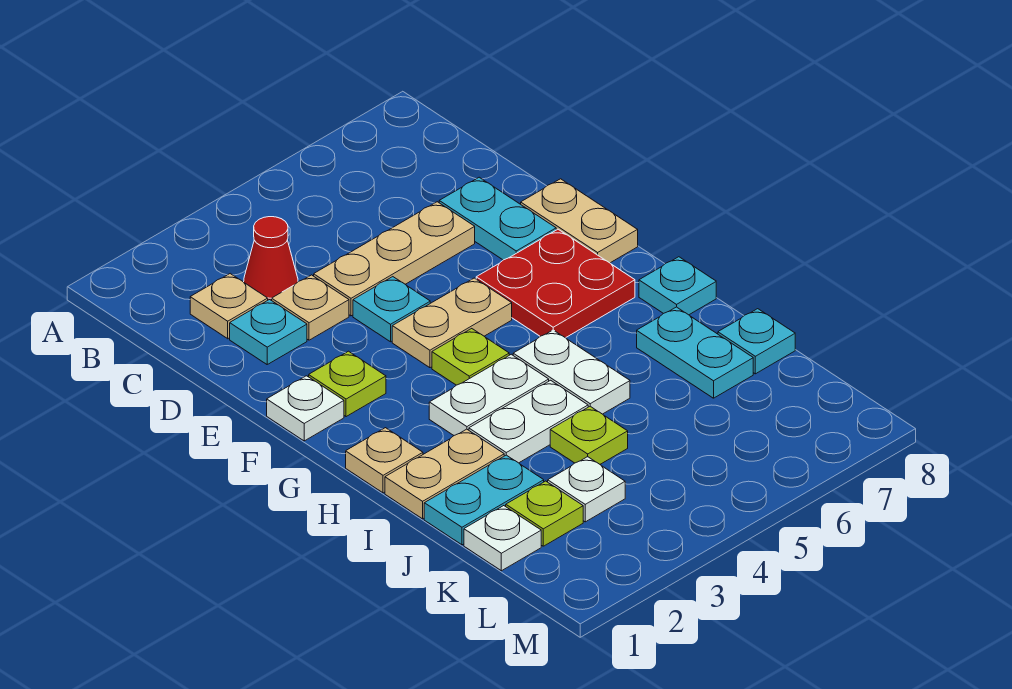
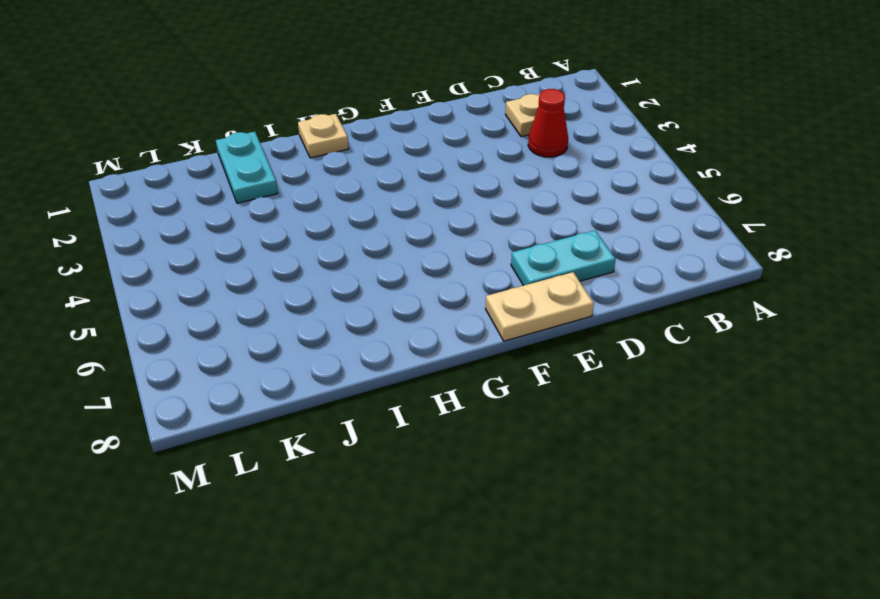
none -> cyan 1x1 plate [230,300,307,364]
none -> tan 1x1 plate [272,275,349,340]
none -> tan 1x3 plate [314,202,475,316]

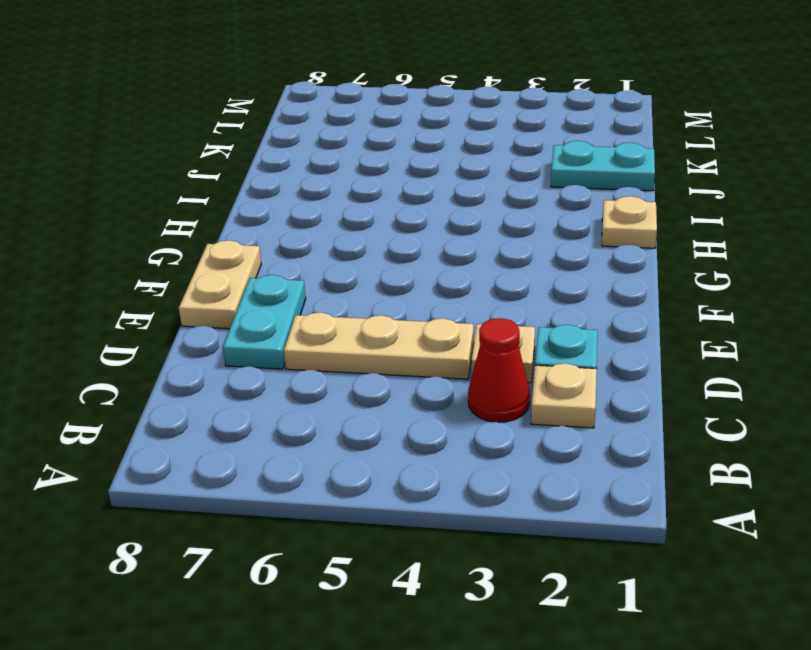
none -> cyan 1x1 plate [353,277,430,342]
none -> white 1x1 plate [267,376,344,441]
none -> lime 1x1 plate [309,351,386,417]

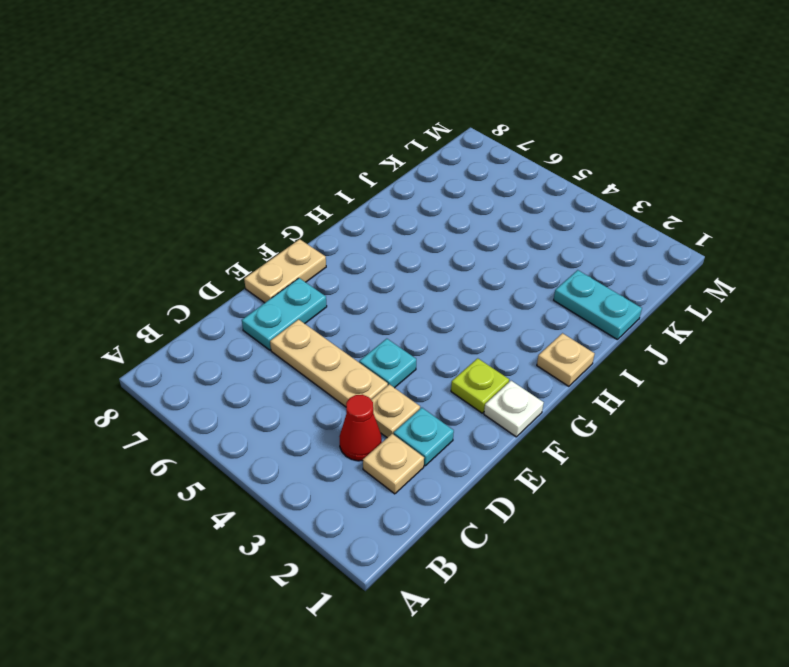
none -> tan 1x2 plate [392,278,512,368]
none -> red 2x2 plate [476,229,635,338]
none -> lime 1x1 plate [432,329,509,385]

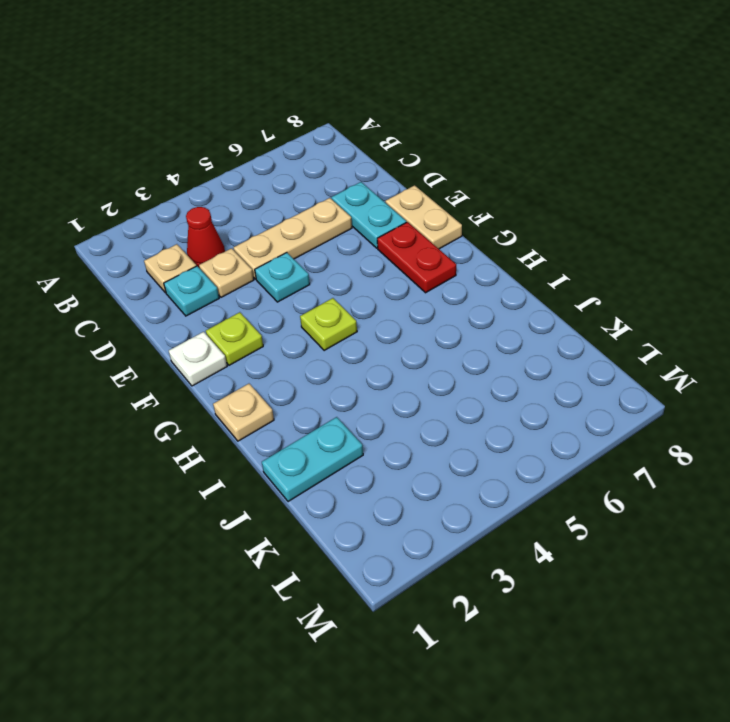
red 1x2 plate [377,222,456,293] -> red 2x2 plate [476,229,635,338]
none -> tan 1x2 plate [392,278,512,368]
none -> white 1x2 plate [429,354,549,435]
none -> white 1x2 plate [513,330,630,414]

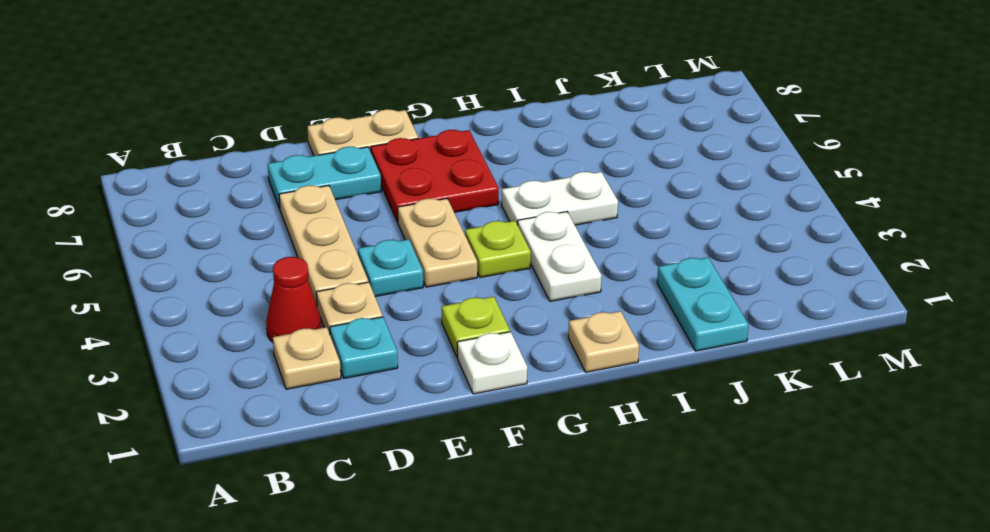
none -> cyan 1x1 plate [639,257,716,315]
none -> tan 1x2 plate [385,429,504,519]
none -> white 1x2 plate [469,380,588,463]

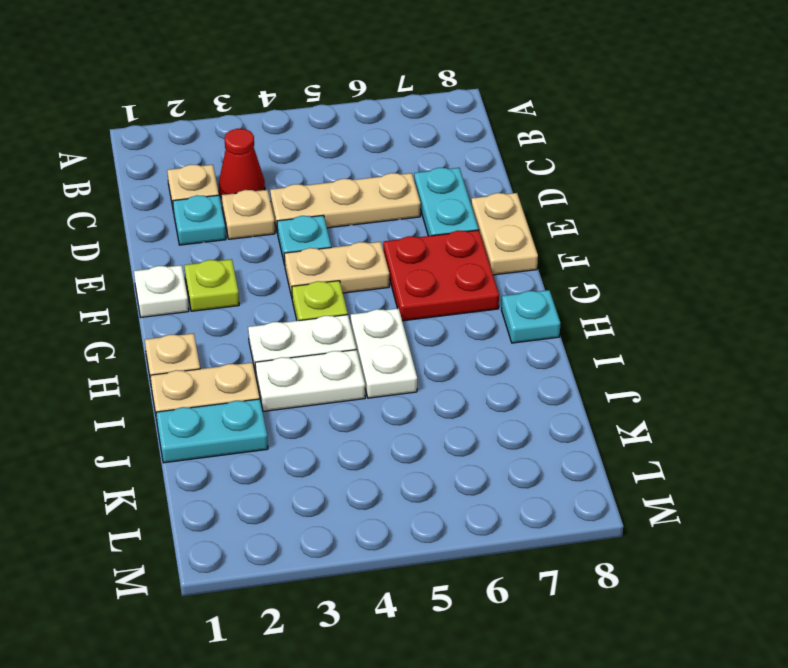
none -> cyan 1x2 plate [637,307,753,398]
none -> lime 1x1 plate [550,406,628,464]
none -> cyan 1x1 plate [718,309,795,374]

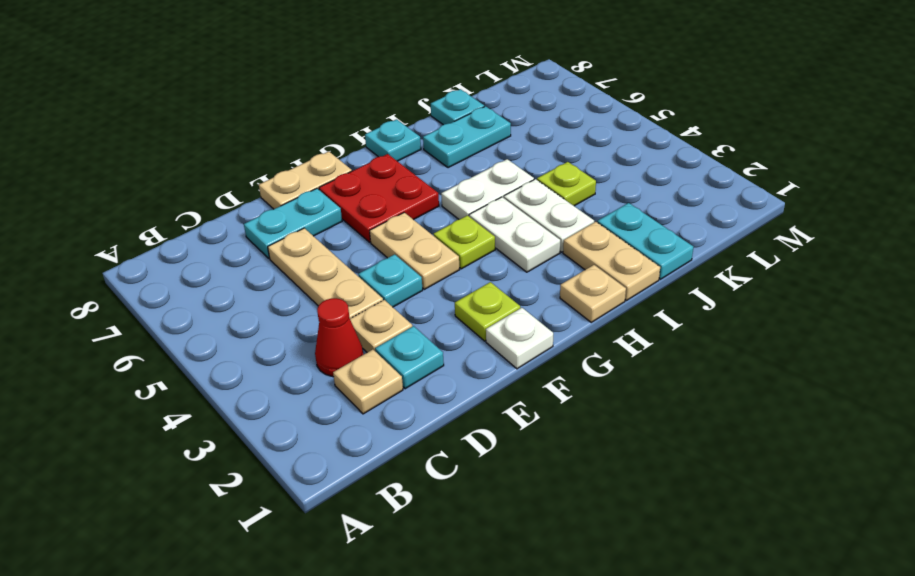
none -> white 1x1 plate [464,506,541,571]
none -> lime 1x1 plate [506,481,583,546]
none -> white 1x1 plate [548,457,625,522]

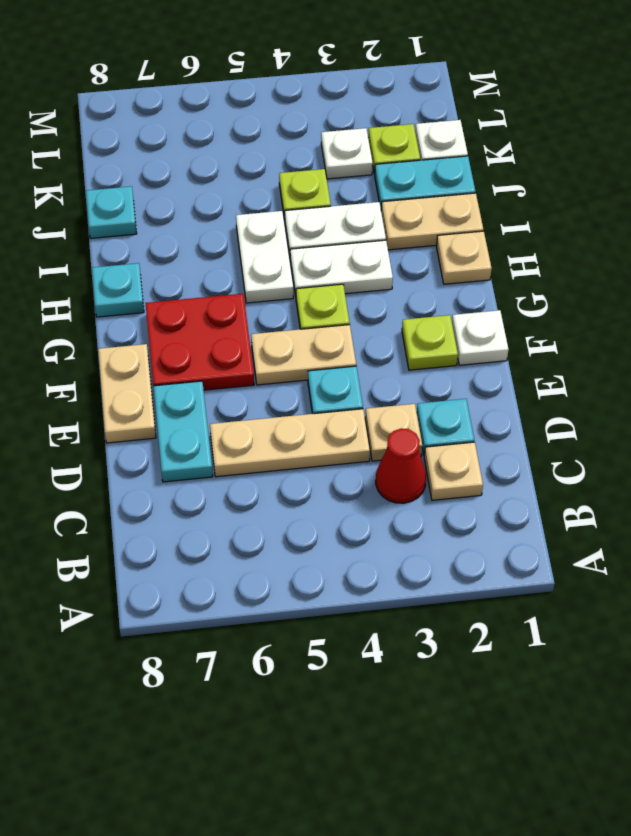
none -> cyan 1x2 plate [637,307,753,398]

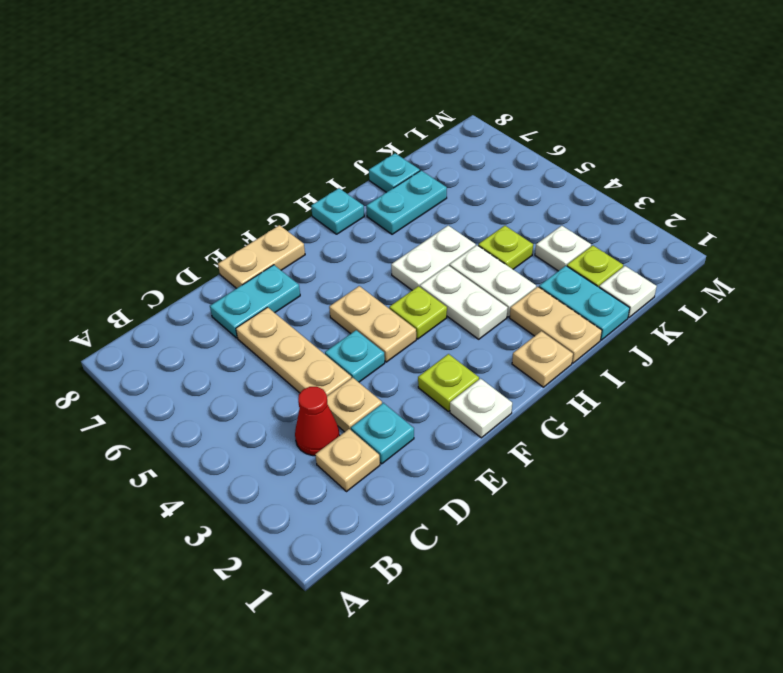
none -> red 2x2 plate [476,229,635,338]

